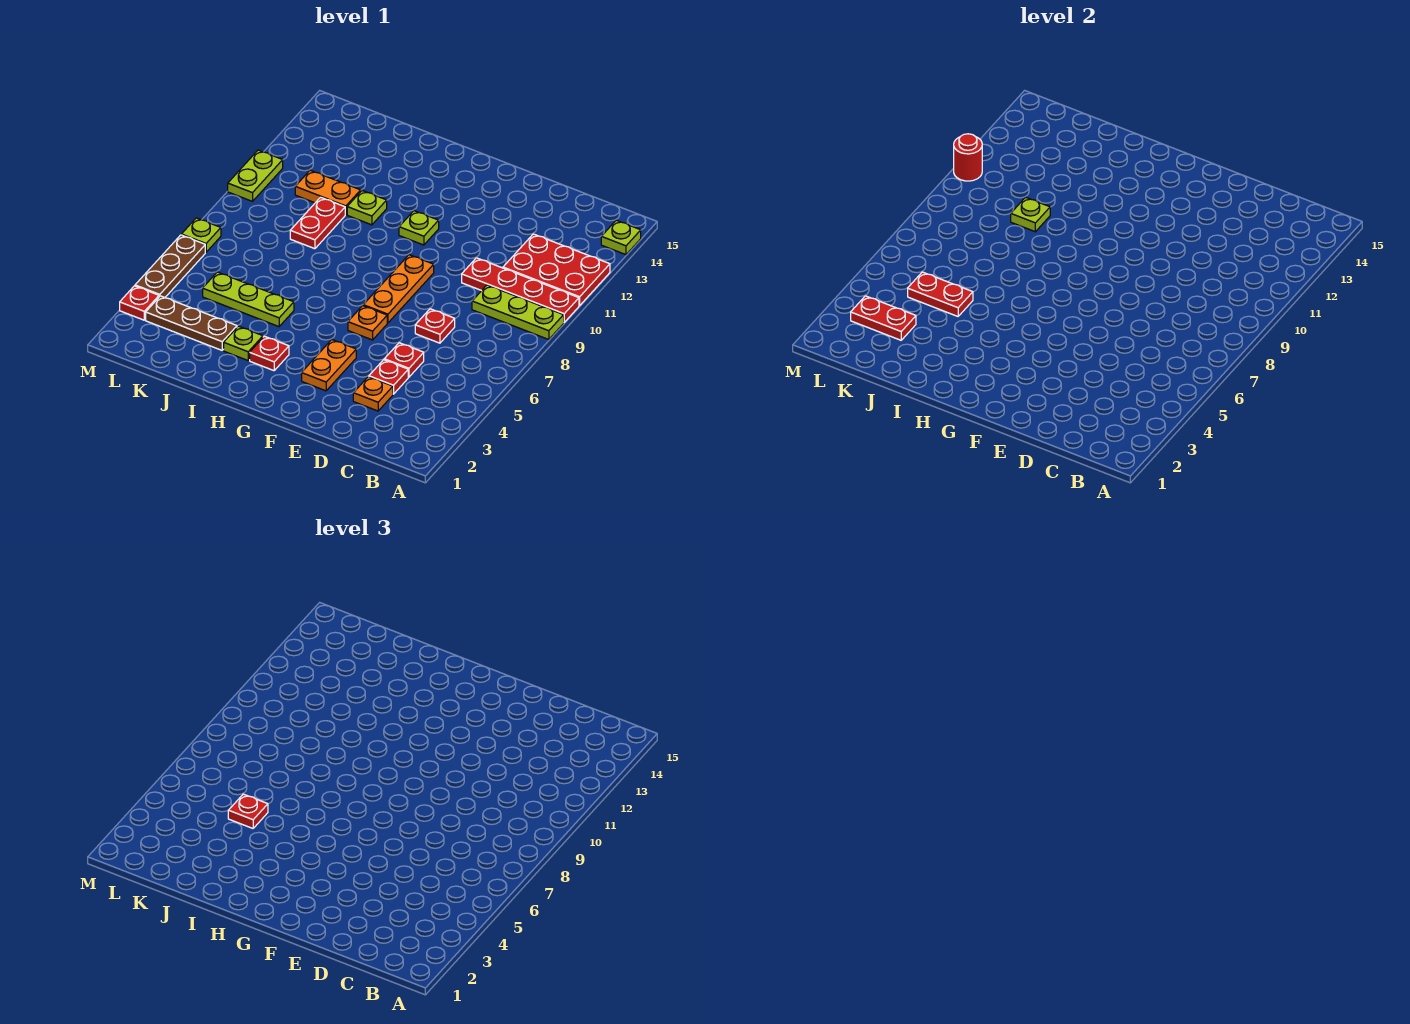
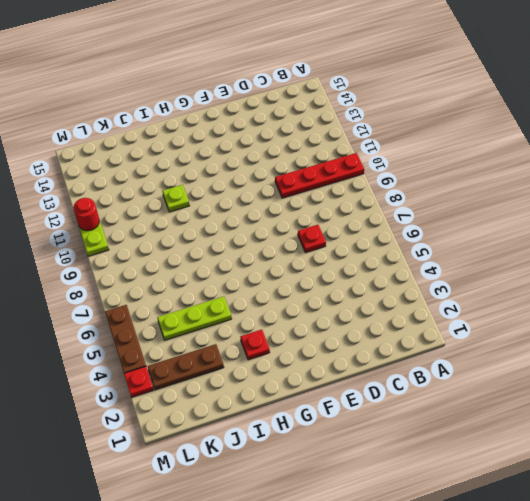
none -> lime 1x3 plate [472,285,564,340]
none -> red 2x3 plate [503,234,610,306]
none -> lime 1x1 plate [601,220,641,255]

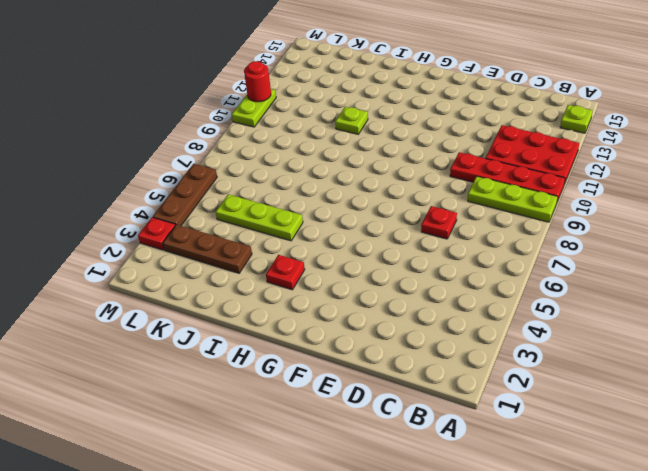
none -> orange 1x1 plate [353,377,393,411]
none -> red 1x1 plate [369,360,408,394]
none -> red 1x1 plate [384,343,424,377]

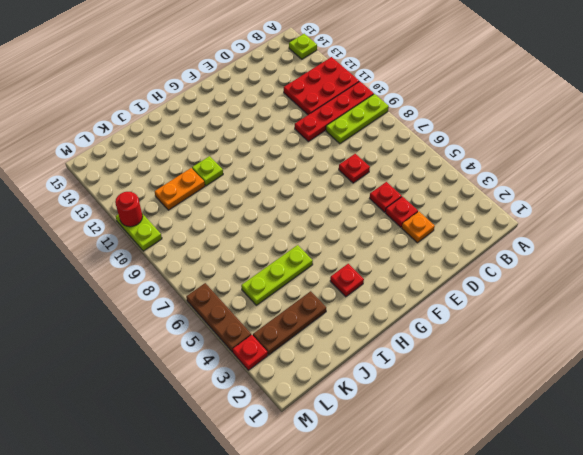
none -> orange 1x2 plate [302,340,356,391]
none -> orange 1x1 plate [348,306,387,340]
none -> orange 1x3 plate [363,255,434,323]

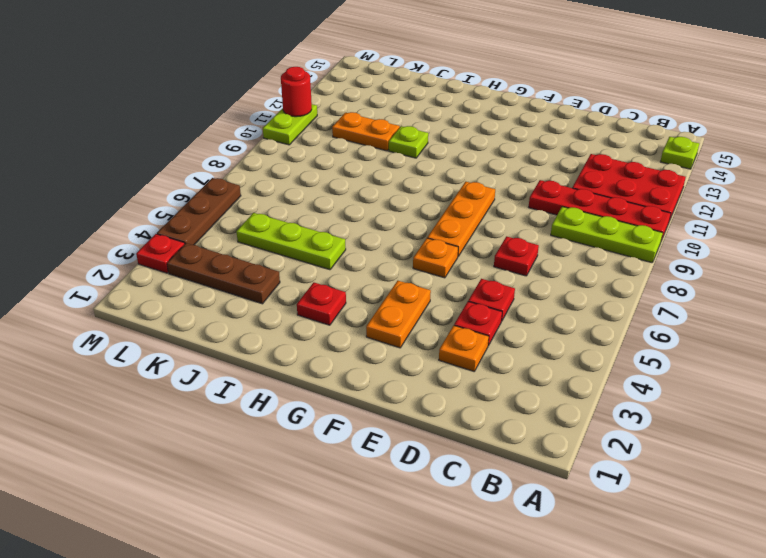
none -> lime 1x1 plate [399,211,439,245]
none -> lime 1x1 plate [224,326,263,360]
none -> red 1x2 plate [290,197,345,249]

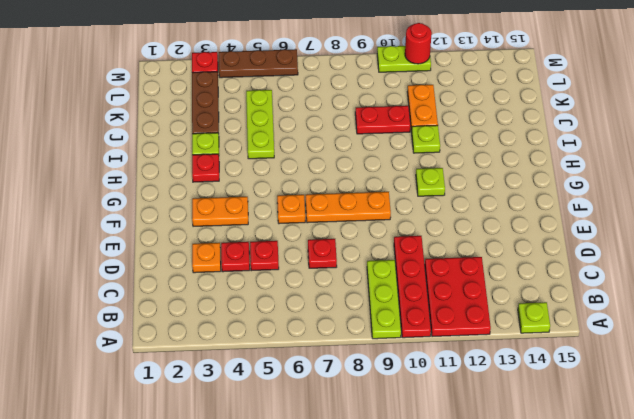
none -> lime 1x1 plate [181,218,221,252]
none -> red 1x2 plate [908,272,973,316]
none -> lime 1x1 plate [1011,197,1050,232]

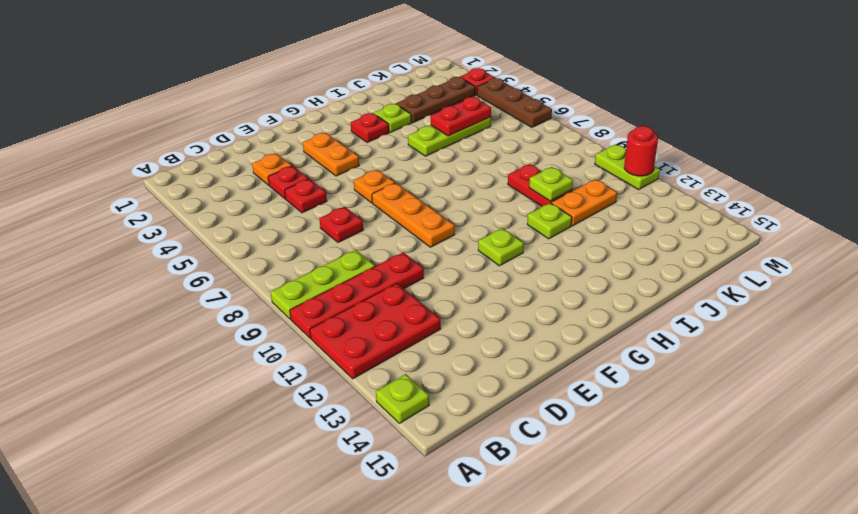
none -> lime 1x1 plate [181,218,221,252]
none -> red 1x2 plate [851,296,916,340]
none -> red 1x1 plate [228,794,268,828]

